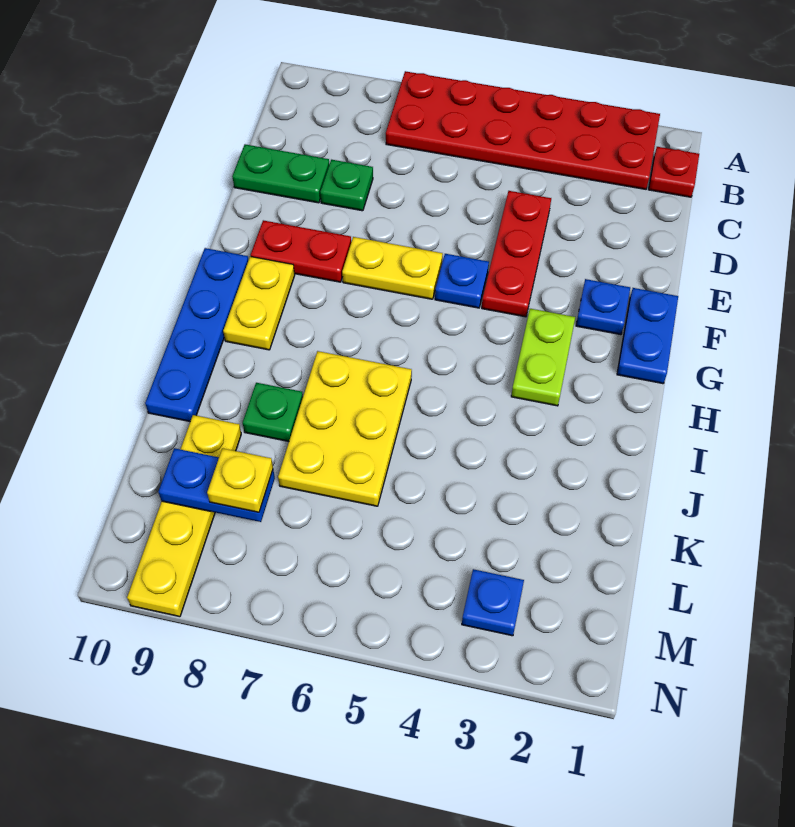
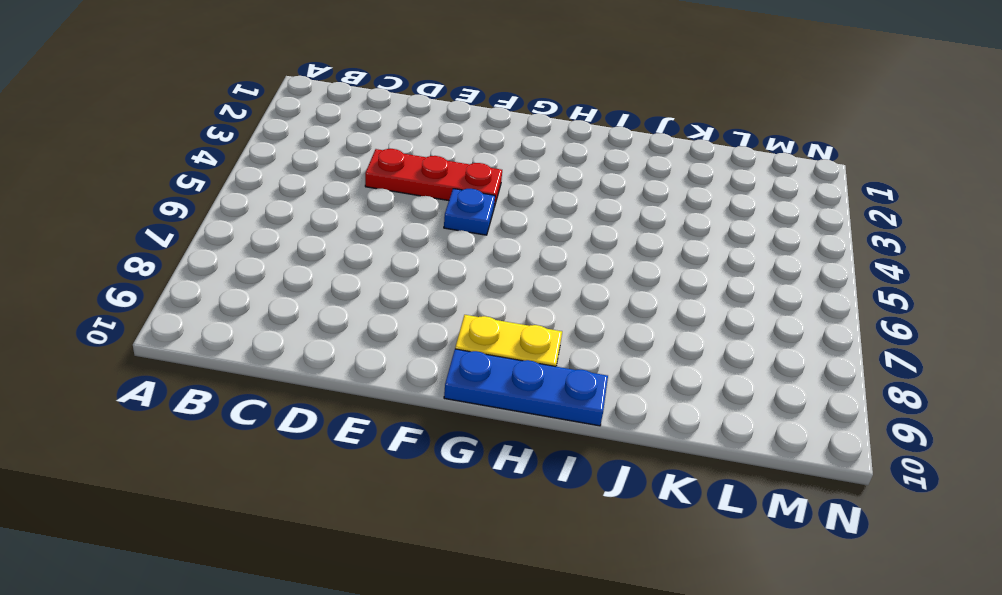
blue 1x3 plate [444,349,608,426] -> blue 1x4 plate [145,248,248,421]
none -> red 2x6 plate [386,71,660,189]
none -> red 1x1 plate [649,147,699,197]
none -> green 1x1 plate [320,160,373,211]

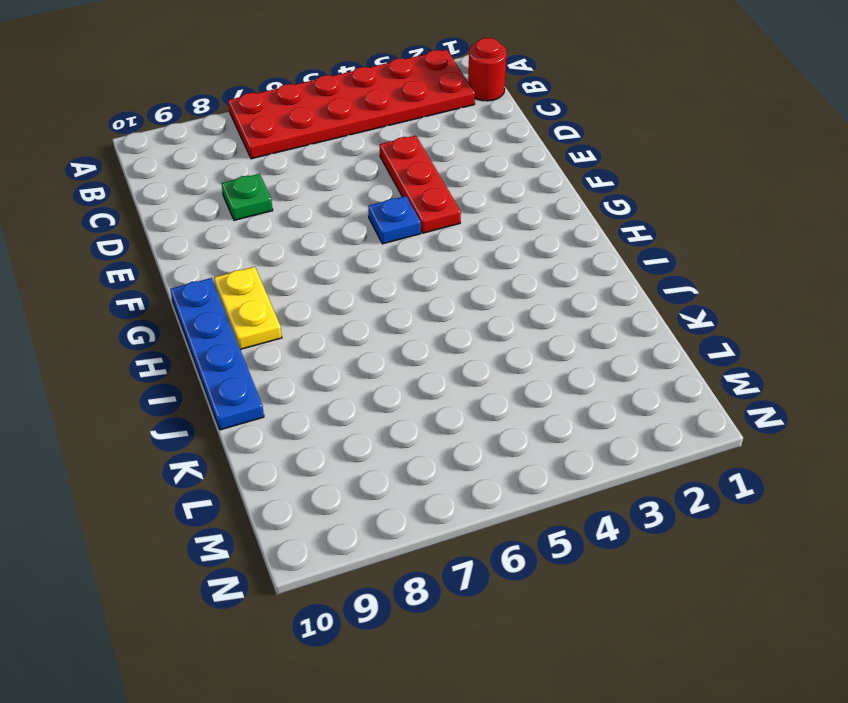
red 1x1 round brick [468,38,507,101] -> red 1x1 plate [649,147,699,197]
none -> green 1x2 plate [232,144,329,203]
none -> blue 1x2 plate [617,288,678,384]
none -> blue 1x1 plate [576,279,630,335]

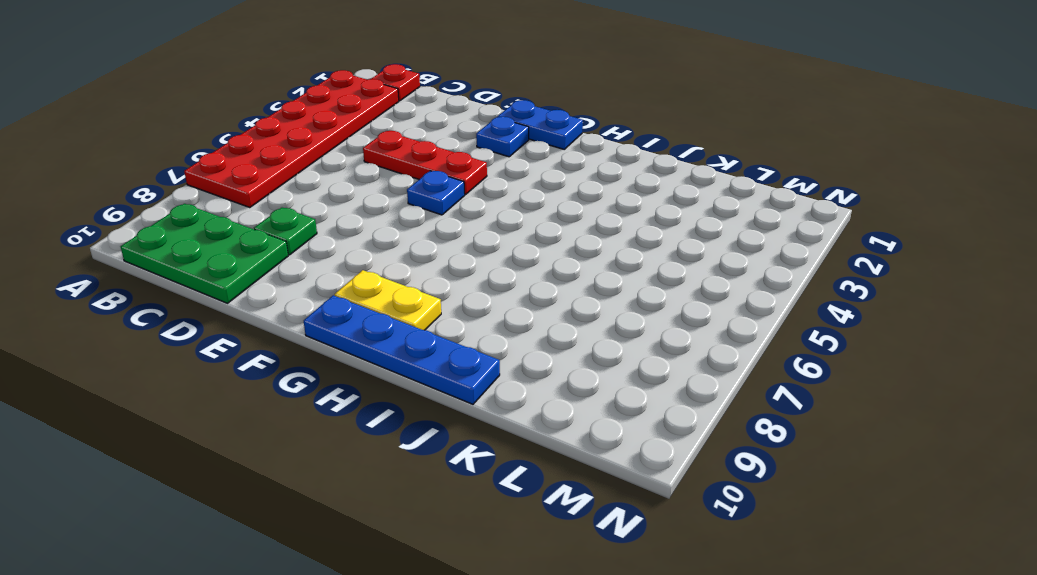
green 2x3 plate [121,204,288,303] -> green 1x2 plate [232,144,329,203]
none -> yellow 1x2 plate [342,237,443,299]
none -> red 1x2 plate [251,220,351,282]
none -> lime 1x2 plate [511,309,575,406]

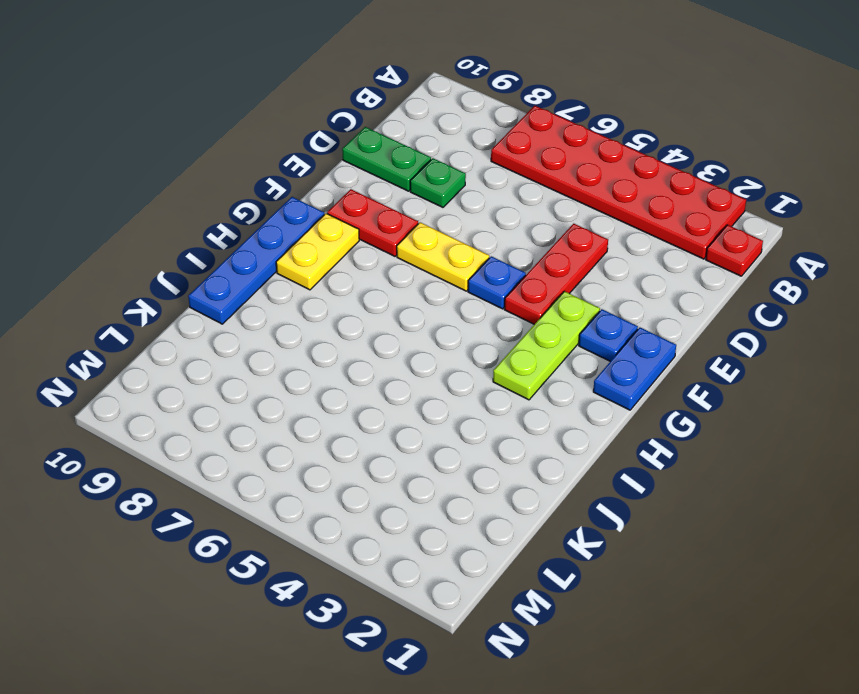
lime 1x3 plate [493,291,600,400] -> lime 1x2 plate [511,309,575,406]
none -> yellow 2x3 plate [278,351,412,506]
none -> green 1x1 plate [243,383,303,441]
none -> yellow 1x4 plate [127,415,241,617]

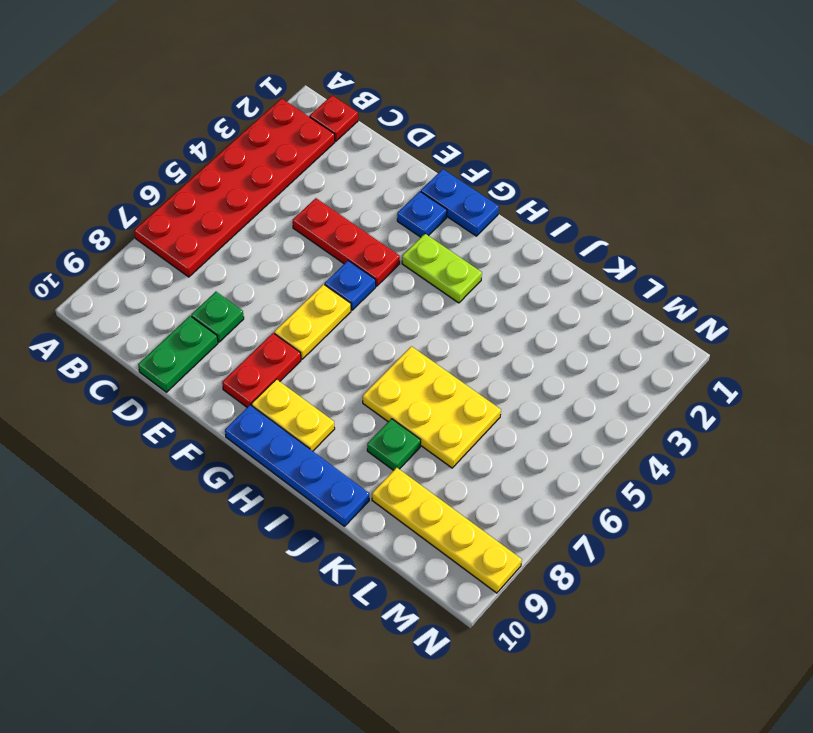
none -> blue 1x1 plate [462,569,524,636]
none -> blue 1x2 plate [158,448,275,522]
none -> yellow 1x1 plate [207,448,273,512]

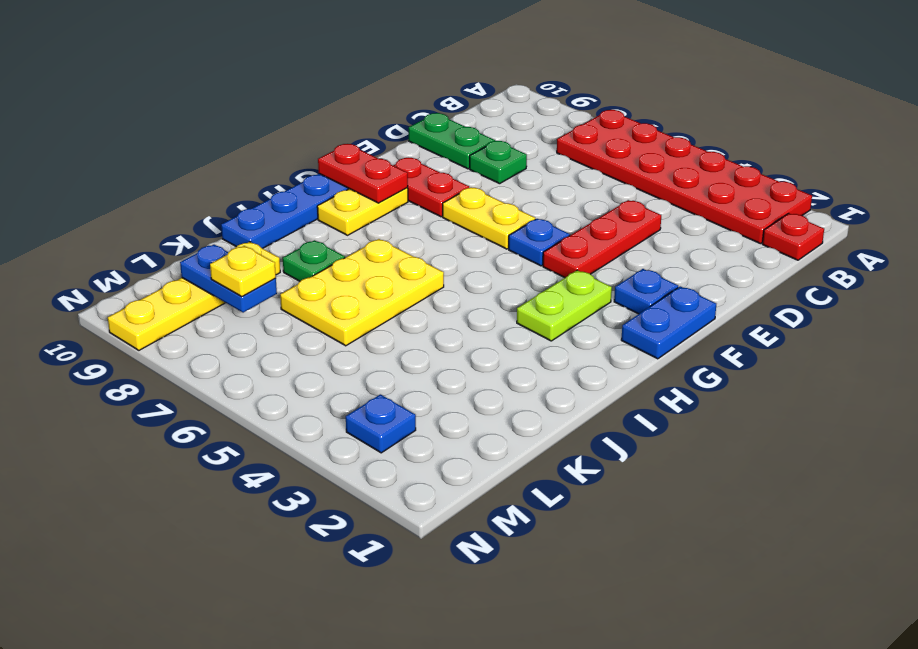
red 1x2 plate [318,144,408,203] -> none

